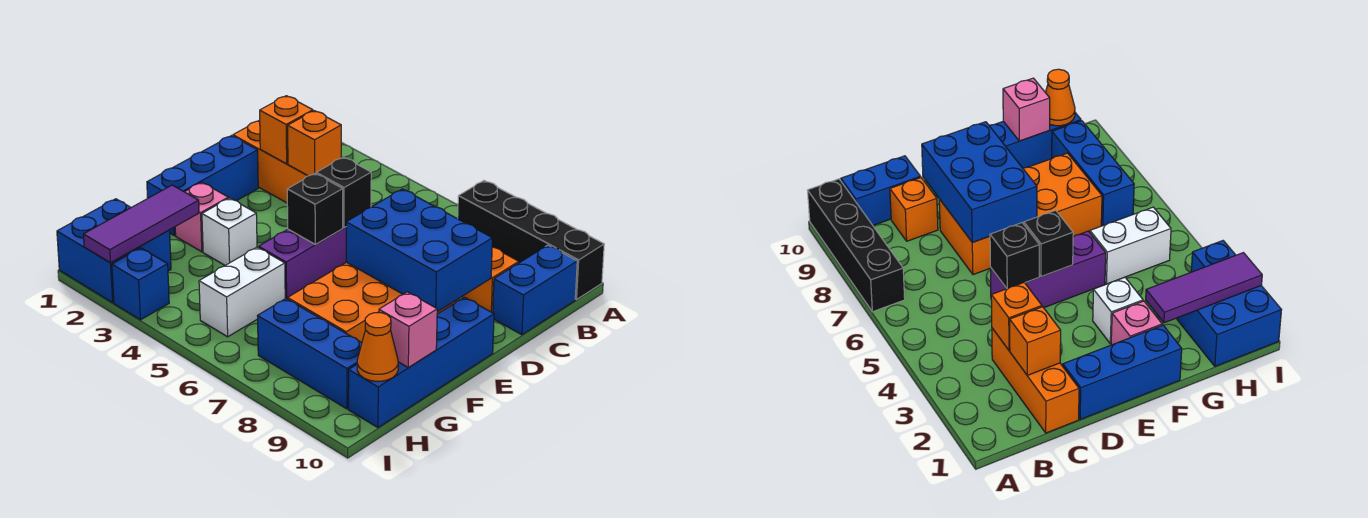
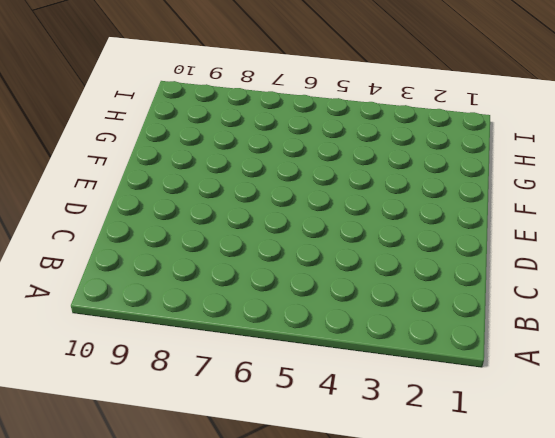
none -> black 1x4 brick [458,181,604,300]
none -> blue 1x2 brick [493,245,577,335]
none -> orange 1x3 brick [233,120,308,203]

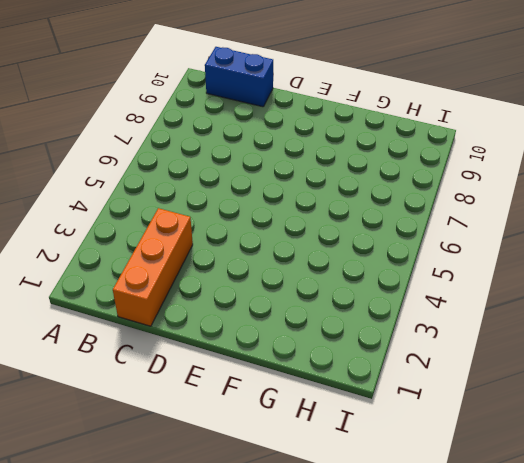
none -> black 1x4 brick [458,181,604,300]
none -> orange 1x1 brick [462,247,519,313]
none -> blue 1x3 brick [147,136,258,236]

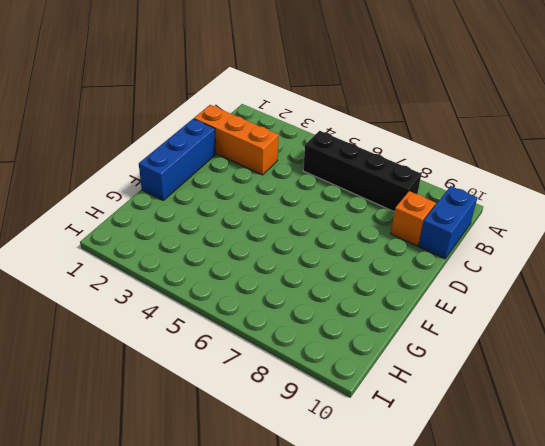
black 1x4 brick [303,131,421,212] -> black 1x4 brick moved to [458,181,604,300]
none -> purple 1x3 brick [259,227,346,299]
none -> orange 2x4 brick [288,262,459,343]
none -> blue 1x4 brick [348,297,494,428]

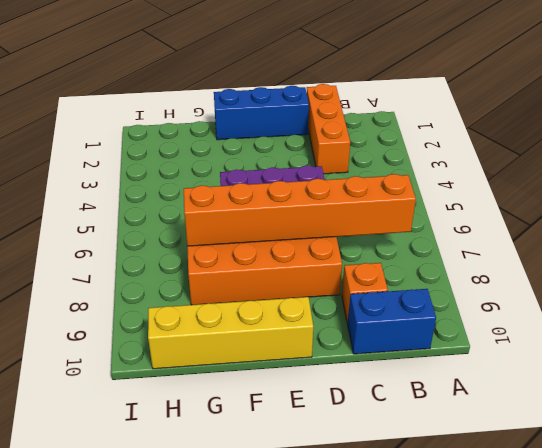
orange 1x6 brick [184,174,416,246] -> blue 2x3 brick [346,189,492,312]
yellow 1x4 brick [148,297,313,369] -> blue 1x4 brick [348,297,494,428]
none -> black 1x4 brick [458,181,604,300]
none -> pink 1x1 brick [175,182,228,252]
none -> white 1x1 brick [202,198,257,265]

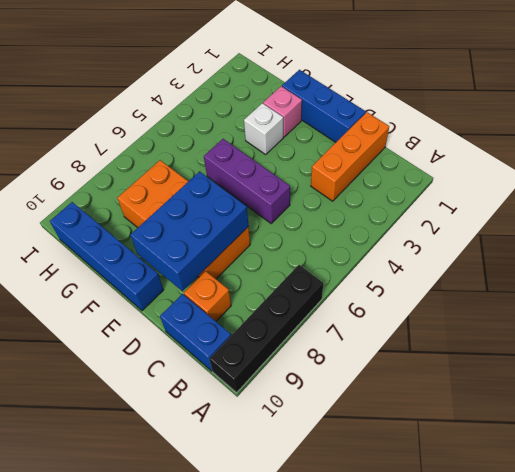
none -> white 1x2 brick [199,247,285,337]
none -> blue 2x2 brick [57,199,171,303]
none -> blue 1x3 brick [258,298,362,409]

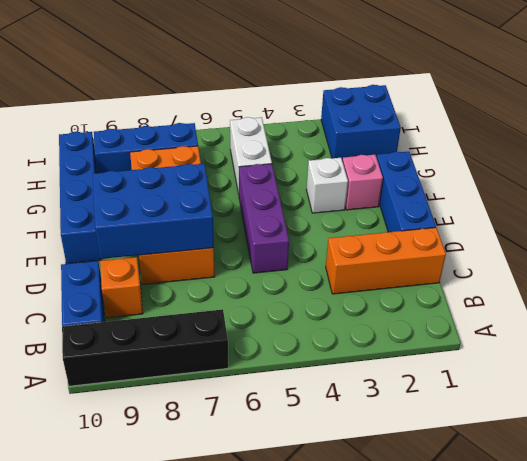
none -> blue 1x1 brick [112,248,169,320]
none -> orange 1x1 brick [260,96,313,164]
none -> orange 1x1 brick [288,111,341,176]

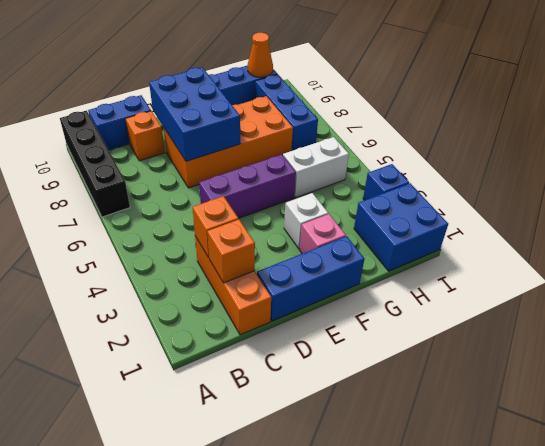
none -> black 1x1 brick [316,157,371,228]
none -> black 1x1 brick [287,173,343,245]
none -> purple 1x3 tile [83,185,199,263]

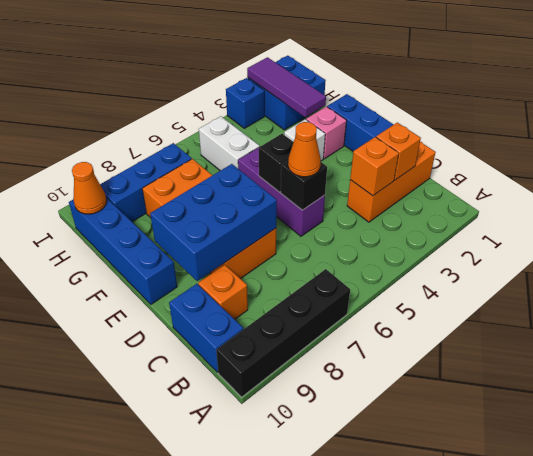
orange 1x1 cone [288,122,321,177] -> none
none -> pink 1x1 brick [379,292,437,367]

